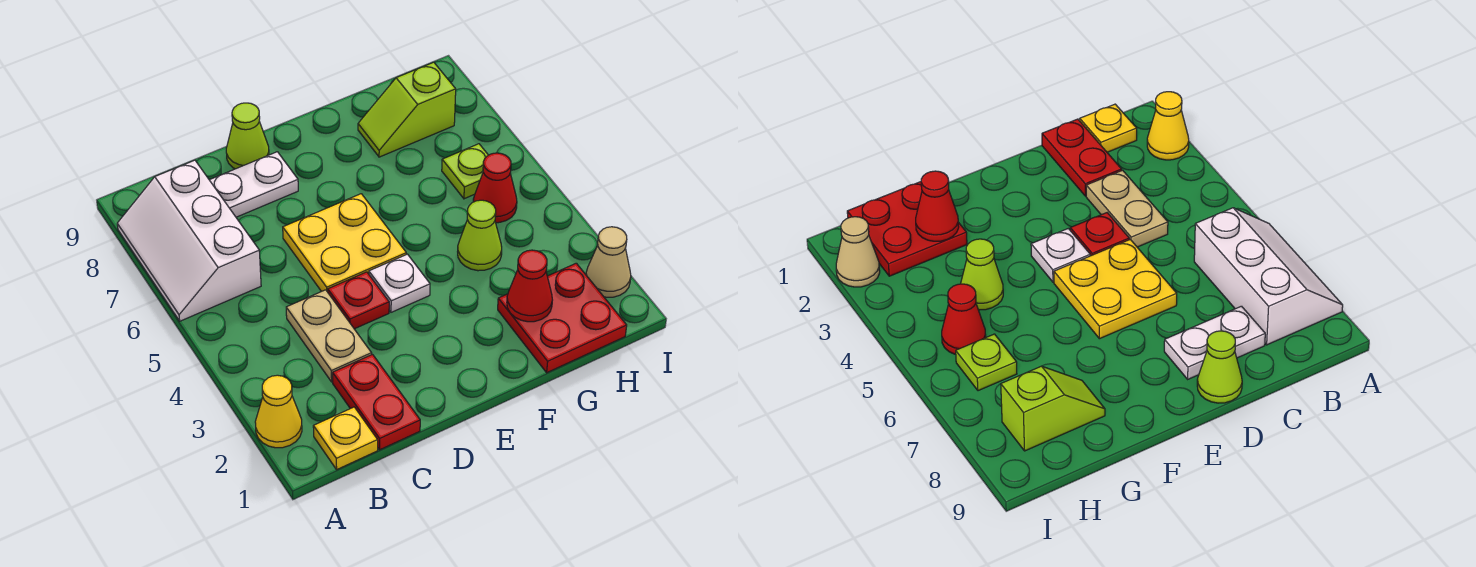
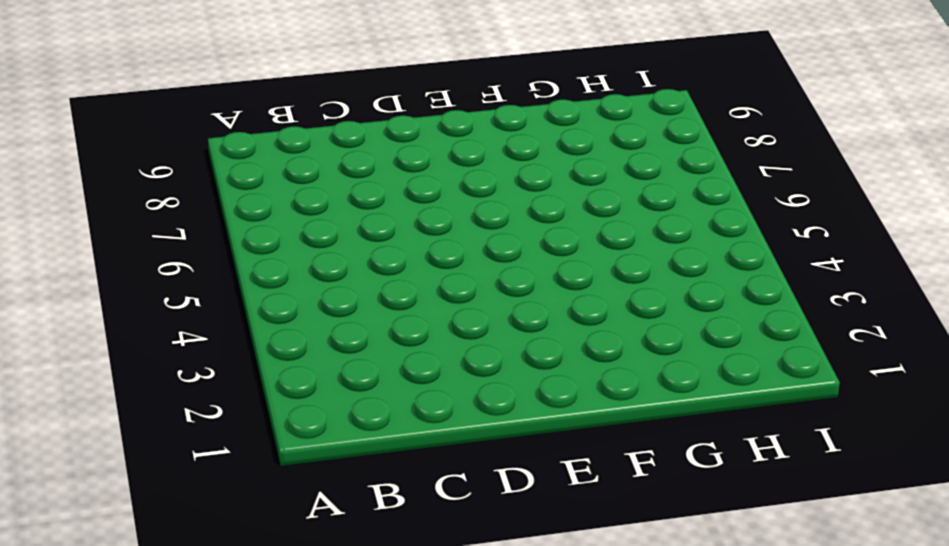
none -> yellow 1x1 cone [255,375,302,448]
none -> white 2x3 slope [117,160,261,321]
none -> yellow 1x1 plate [313,407,378,469]

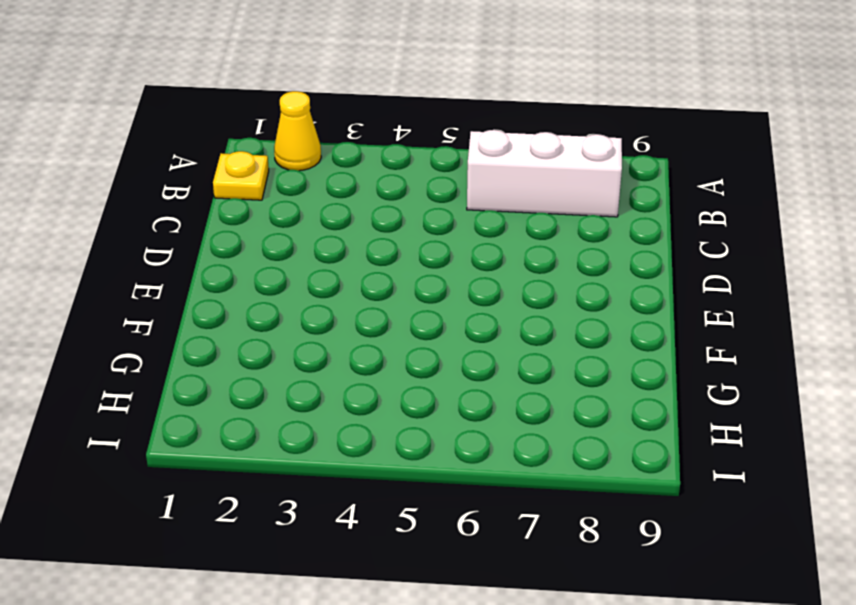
none -> red 1x2 plate [333,355,420,450]
none -> tan 1x2 plate [286,290,372,382]
none -> white 1x2 plate [210,152,298,217]

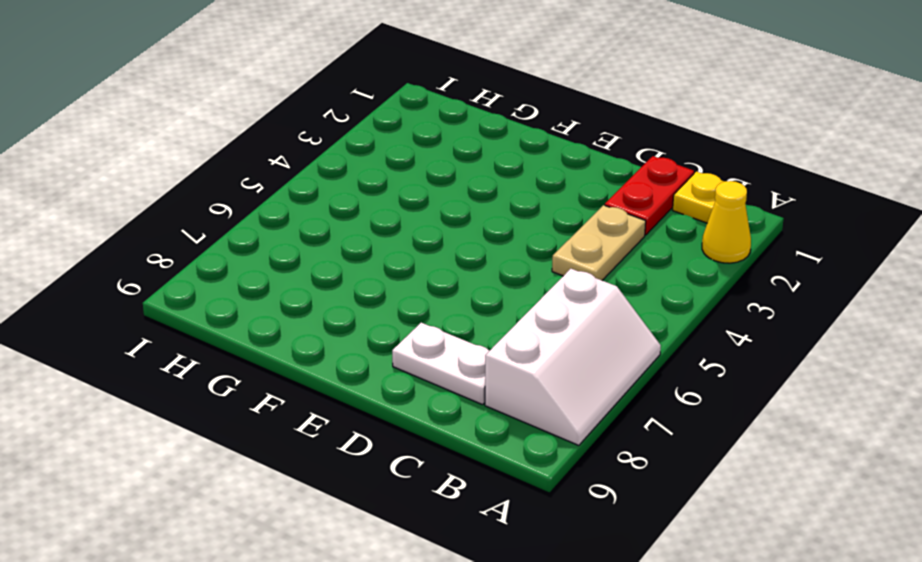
none -> red 1x1 plate [328,272,389,329]
none -> yellow 2x2 plate [283,194,406,292]
none -> lime 1x1 cone [226,103,269,169]

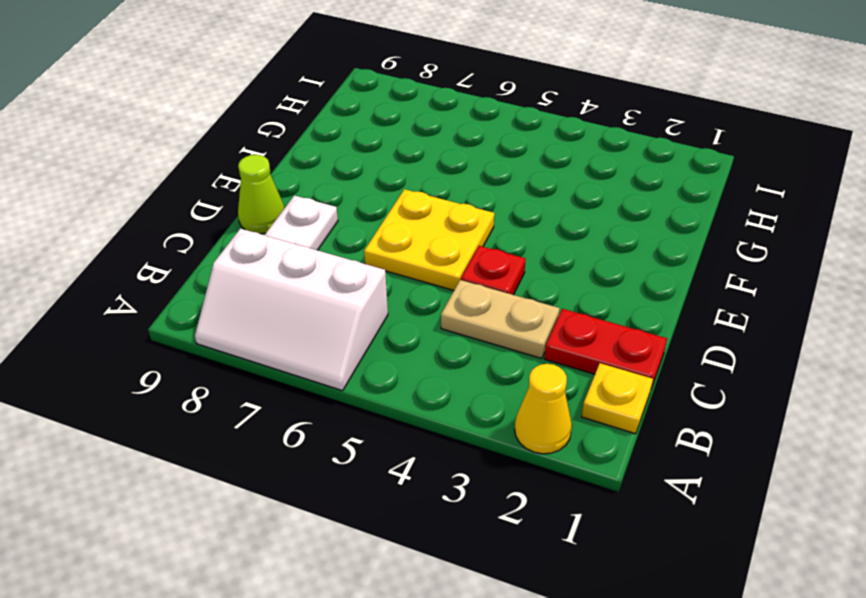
none -> white 1x1 plate [369,254,430,312]
none -> red 2x2 plate [498,263,627,373]
none -> lime 1x1 cone [458,200,502,271]

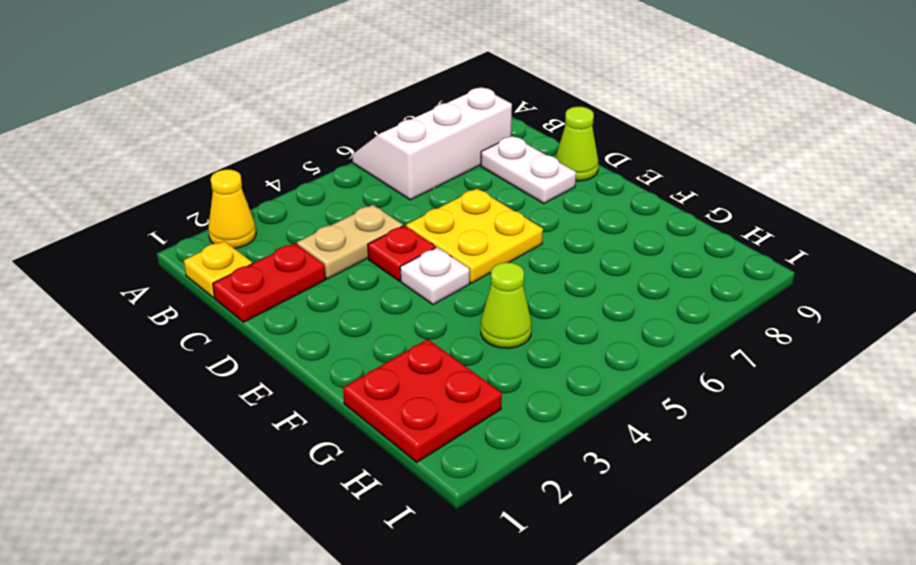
none -> lime 1x2 slope [358,62,456,157]
none -> red 1x1 cone [473,153,517,223]
none -> lime 1x1 plate [442,144,488,199]

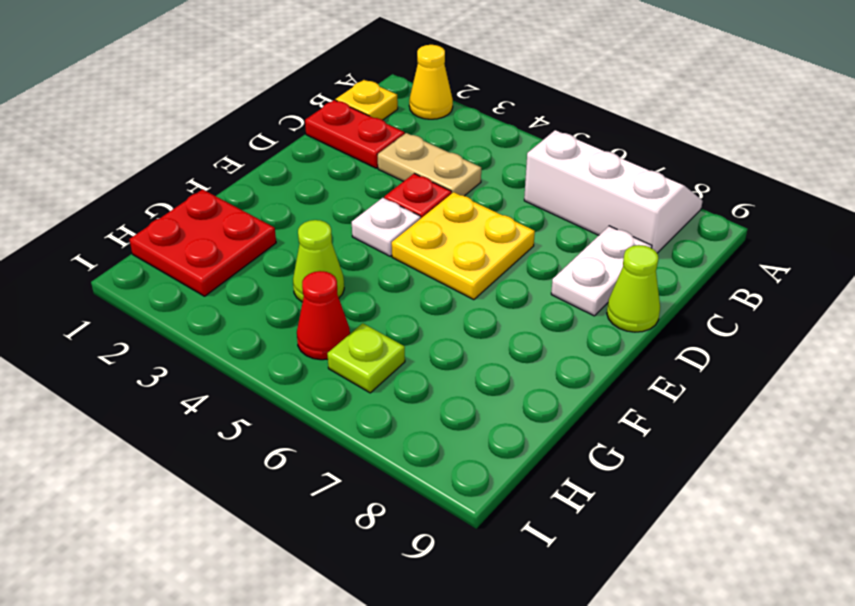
none -> lime 1x2 slope [358,62,456,157]
none -> tan 1x1 cone [586,227,631,297]
none -> red 1x1 cone [507,250,552,322]

